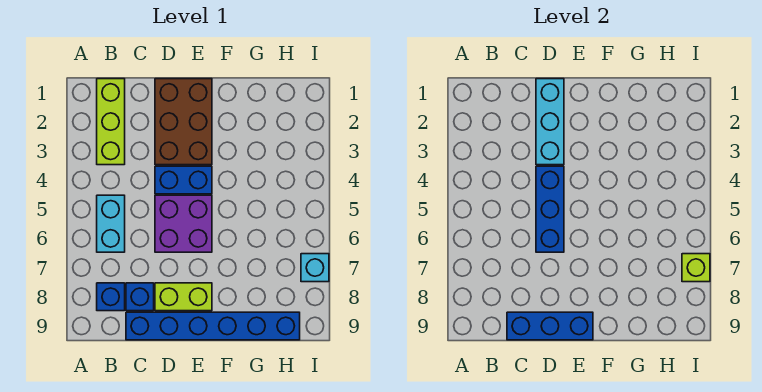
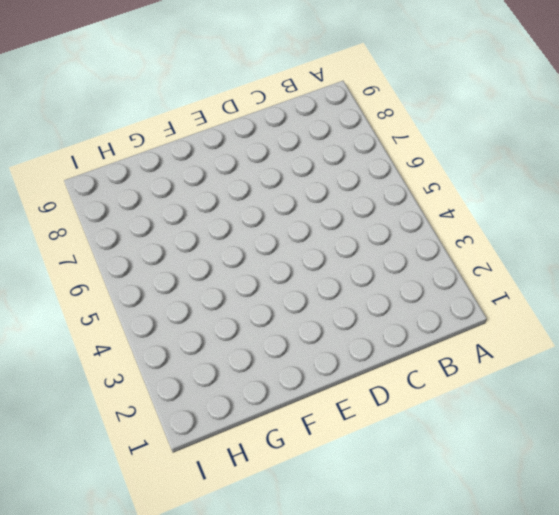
none -> lime 1x3 brick [97,79,125,165]
none -> cyan 1x2 brick [97,195,125,252]
none -> blue 1x1 brick [97,283,125,311]

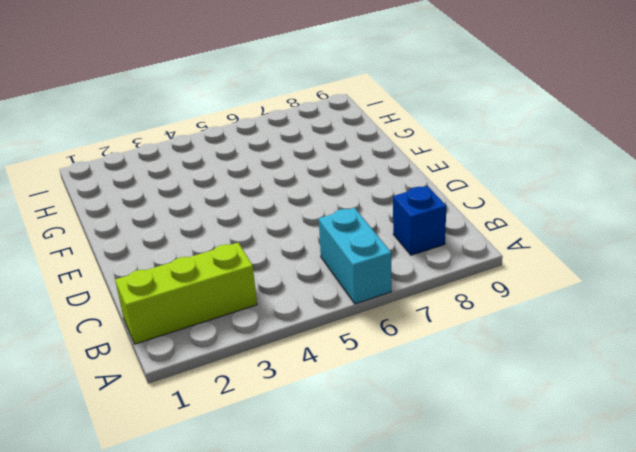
cyan 1x2 brick [319,208,391,304] -> cyan 1x2 brick turned to [97,195,125,252]
none -> blue 1x1 brick [126,283,154,311]
none -> blue 1x6 brick [126,312,300,340]
none -> brown 2x3 brick [155,79,212,165]

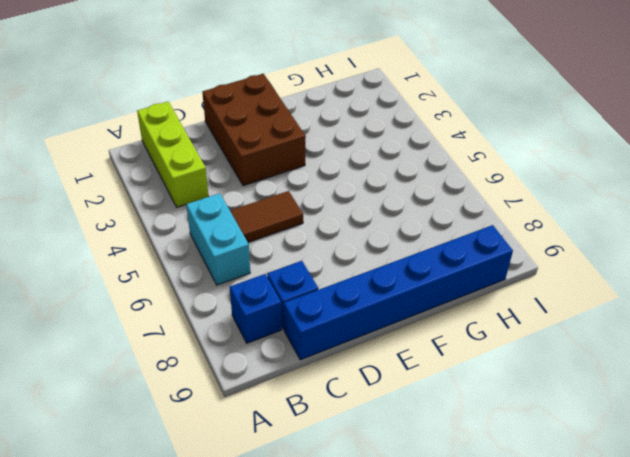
brown 1x2 tile [230,191,303,242] -> purple 2x2 brick [155,195,212,252]
none -> blue 1x2 brick [155,166,212,194]
none -> lime 1x2 brick [155,283,212,311]
none -> cyan 1x1 brick [301,254,329,282]

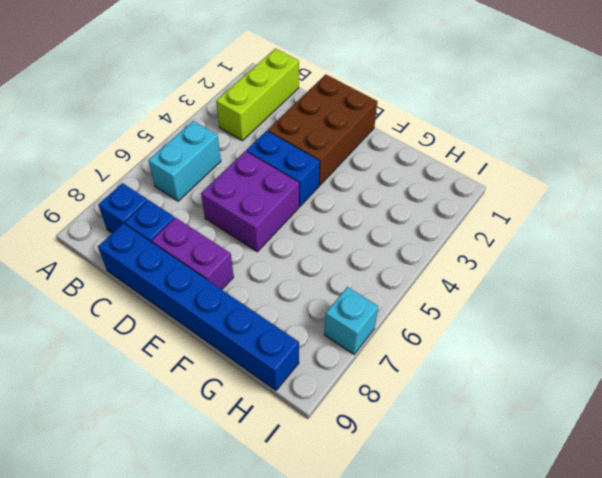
purple 1x2 brick [152,218,234,290] -> lime 1x2 brick [155,283,212,311]
none -> blue 1x3 brick [507,312,593,340]
none -> cyan 1x3 brick [536,79,564,165]
none -> blue 1x3 brick [536,166,564,252]

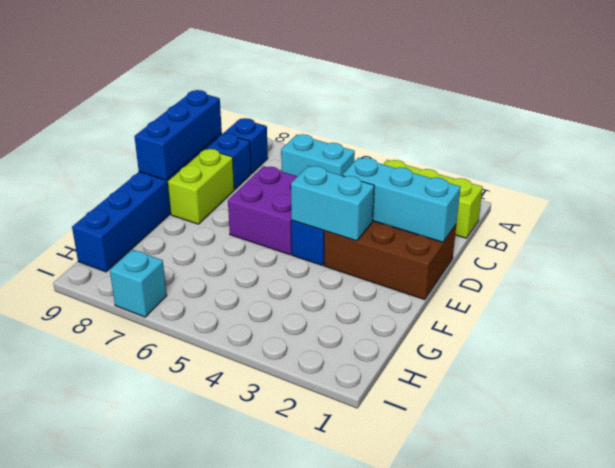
cyan 1x2 brick [291,166,374,241] -> none
none -> blue 1x3 brick [536,166,564,252]
none -> lime 1x1 brick [682,254,710,282]

